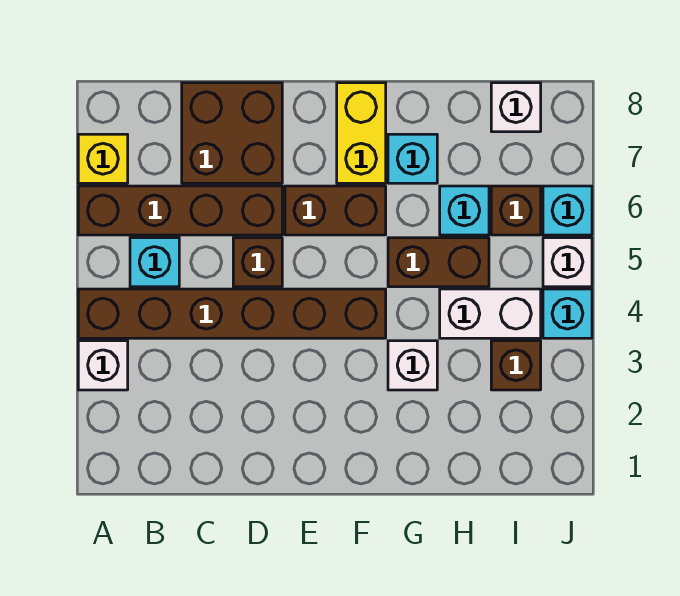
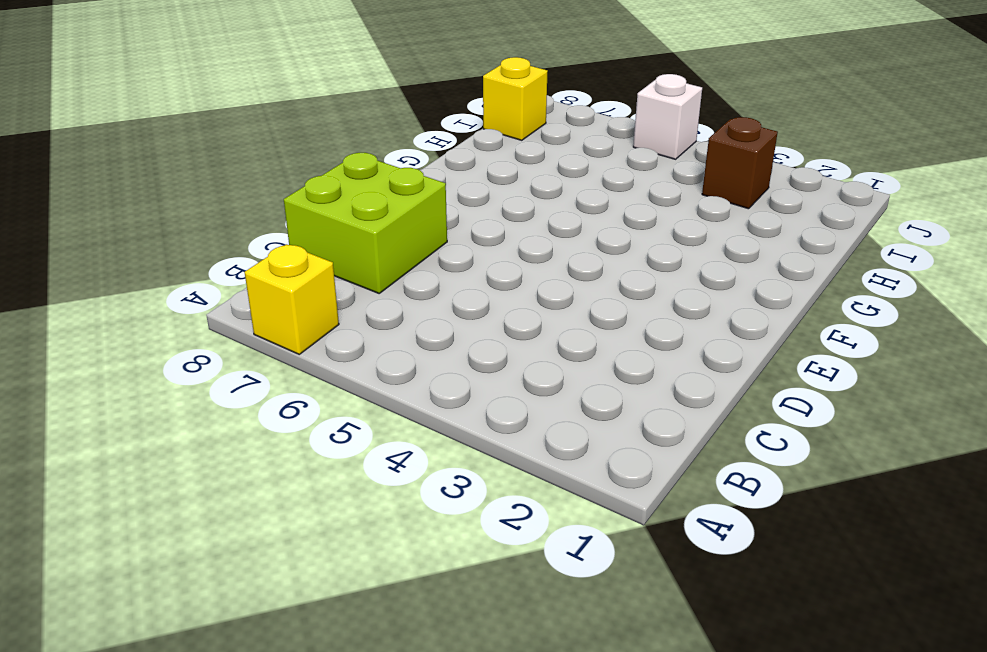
lime 2x2 brick [284,153,447,293] -> brown 2x2 brick [182,83,282,183]
yellow 1x1 brick [483,57,548,140] -> white 1x1 brick [491,83,541,132]
none -> white 1x1 brick [78,341,128,390]
none -> brown 1x6 brick [78,289,386,338]
none -> brown 1x4 brick [78,186,282,235]

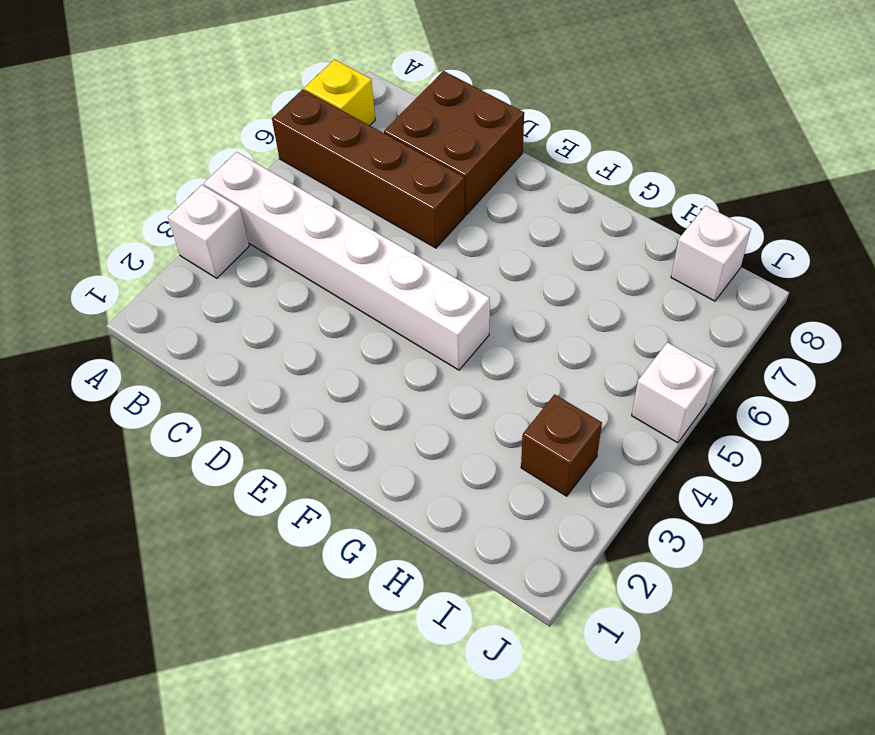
white 1x6 brick [204,152,490,370] -> brown 1x6 brick [78,289,386,338]
none -> cyan 1x1 brick [130,238,179,287]
none -> brown 1x1 brick [233,238,282,287]
none -> brown 1x2 brick [285,186,386,235]

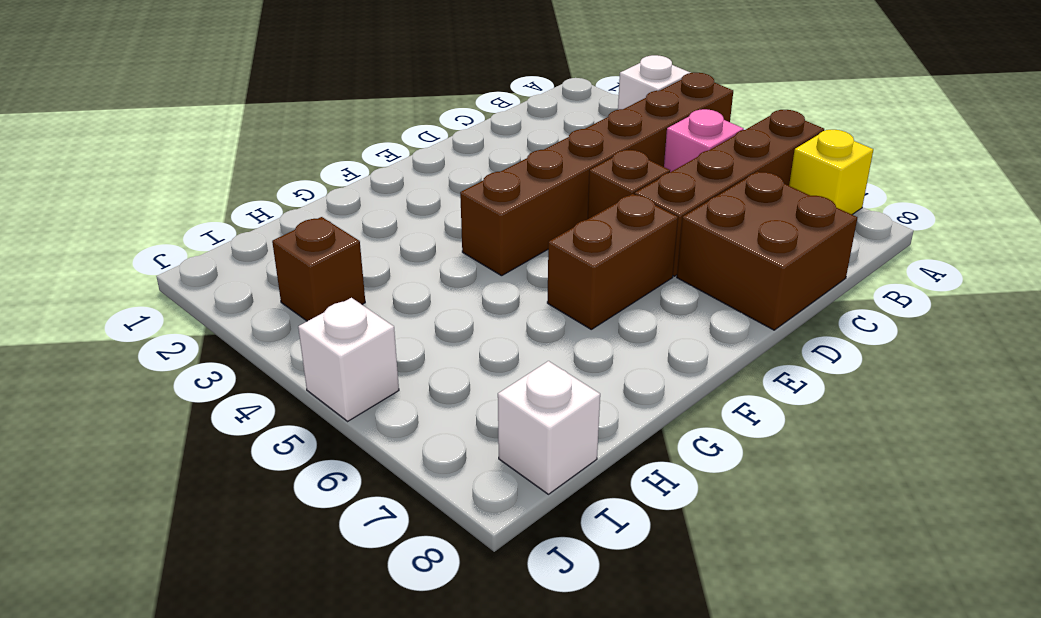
pink 1x1 brick [664,109,744,172] -> cyan 1x1 brick [130,238,179,287]
none -> yellow 1x2 brick [337,83,386,183]
none -> white 1x1 brick [388,341,437,390]
none -> brown 1x2 brick [388,238,489,287]

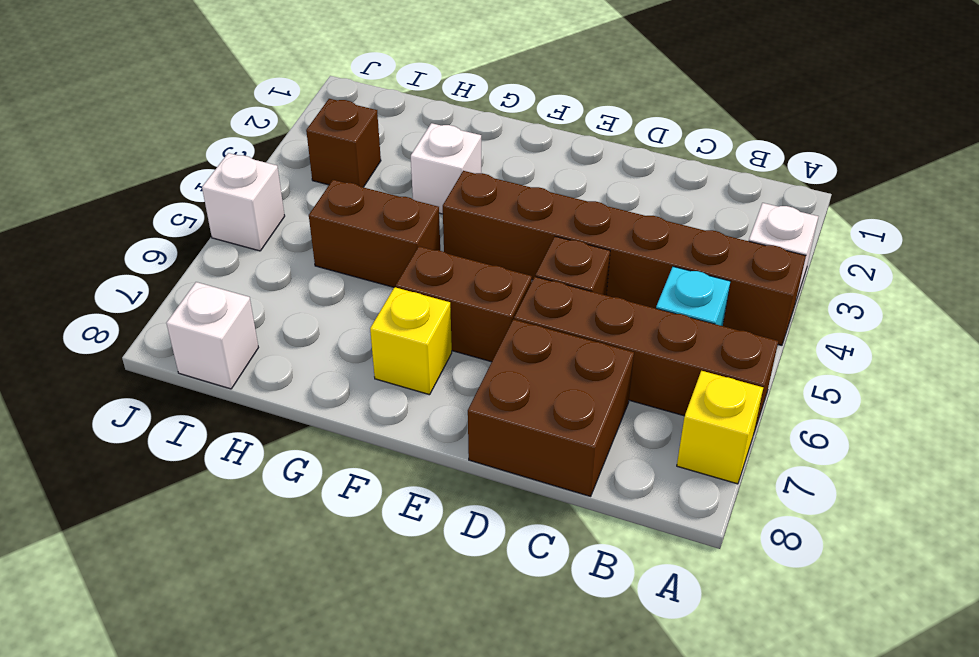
yellow 1x1 brick [370,287,452,395] -> yellow 1x2 brick [337,83,386,183]
none -> cyan 1x1 brick [388,134,437,183]
none -> white 1x2 brick [440,289,541,338]
none -> cyan 1x1 brick [440,186,489,235]

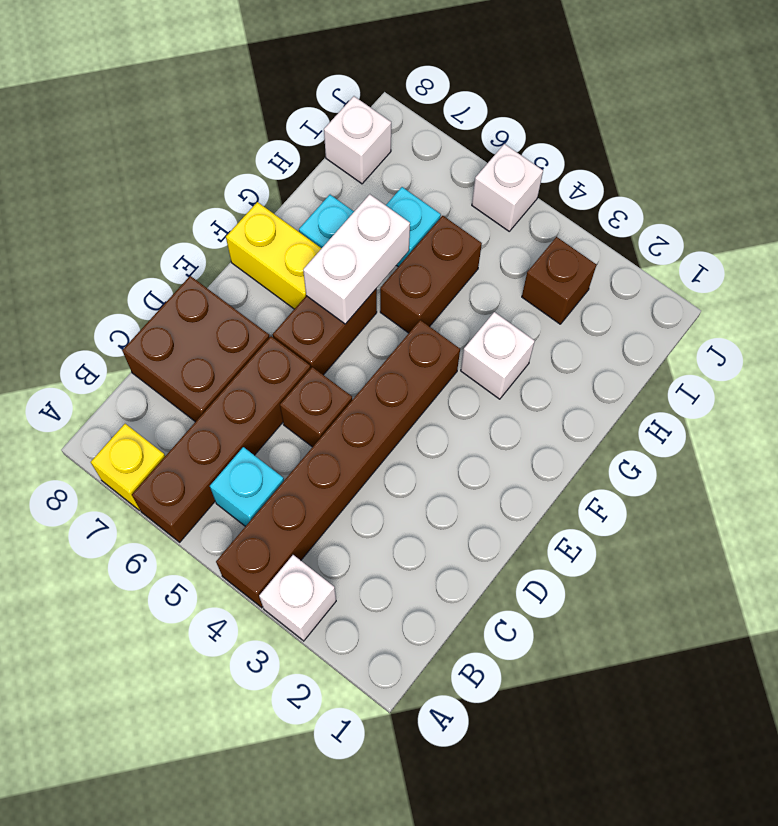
white 1x2 brick [303,194,410,324] -> white 1x2 brick moved to [440,289,541,338]
none -> brown 1x1 brick [491,186,541,235]
none -> cyan 1x1 brick [543,289,592,338]
none -> cyan 1x1 brick [543,186,592,235]

